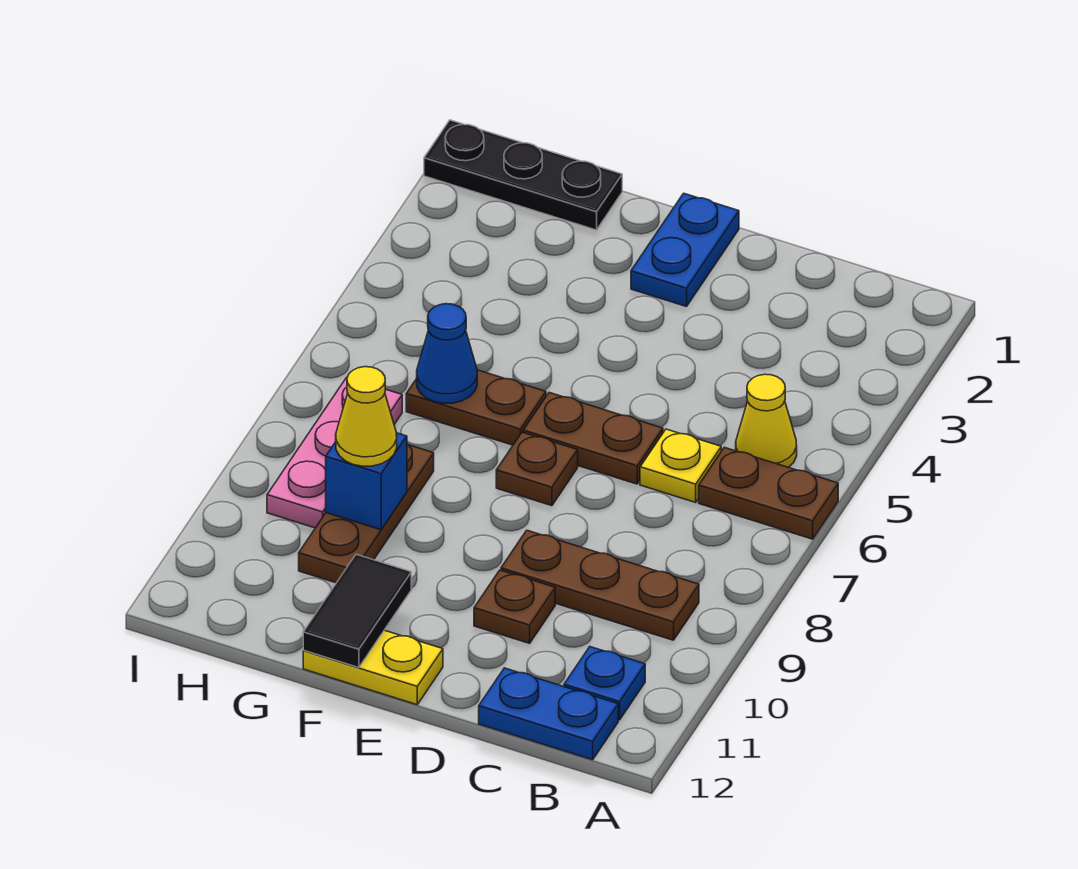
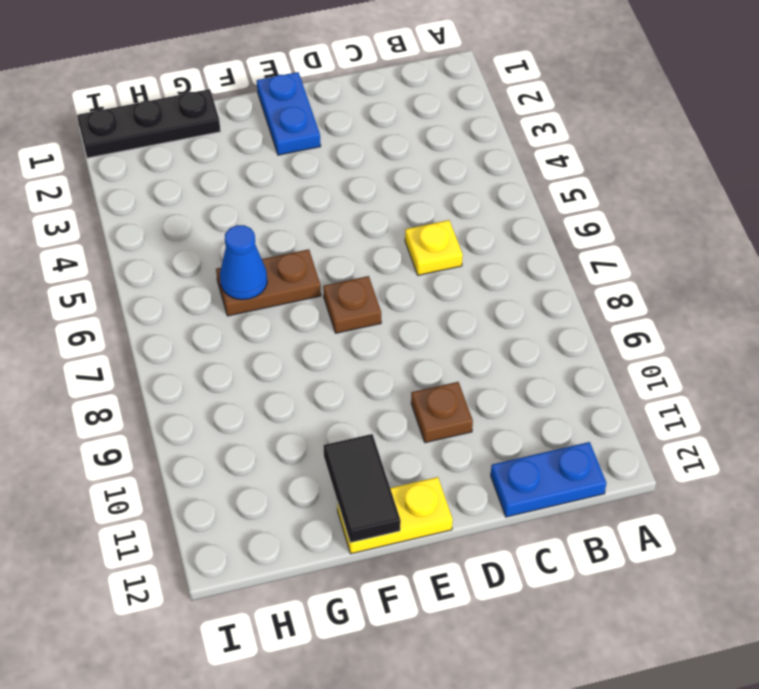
none -> brown 1x2 plate [699,447,838,539]
none -> yellow 1x1 cone [736,374,797,467]
none -> brown 1x3 plate [501,530,699,640]

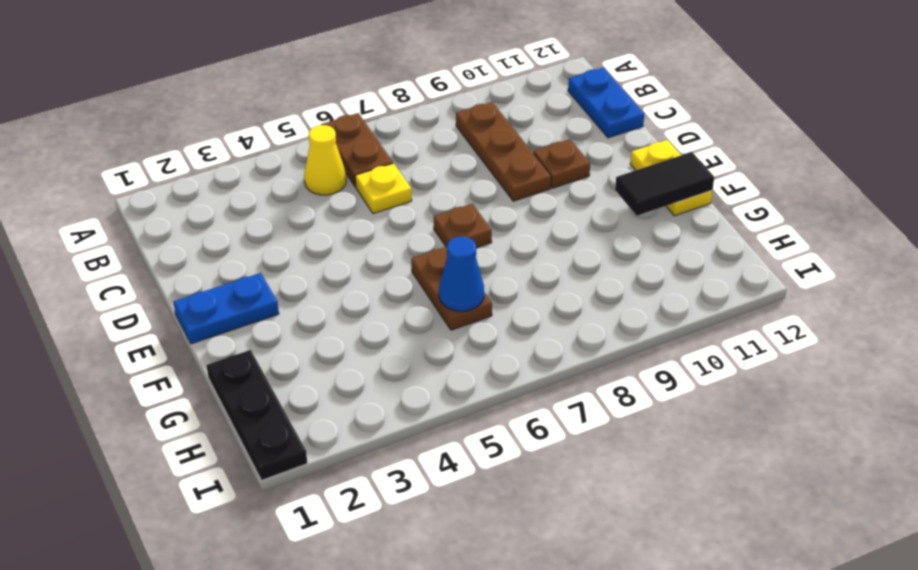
none -> blue 1x1 plate [564,647,645,720]
none -> brown 1x2 plate [523,393,663,484]
none -> brown 1x3 plate [299,444,434,583]

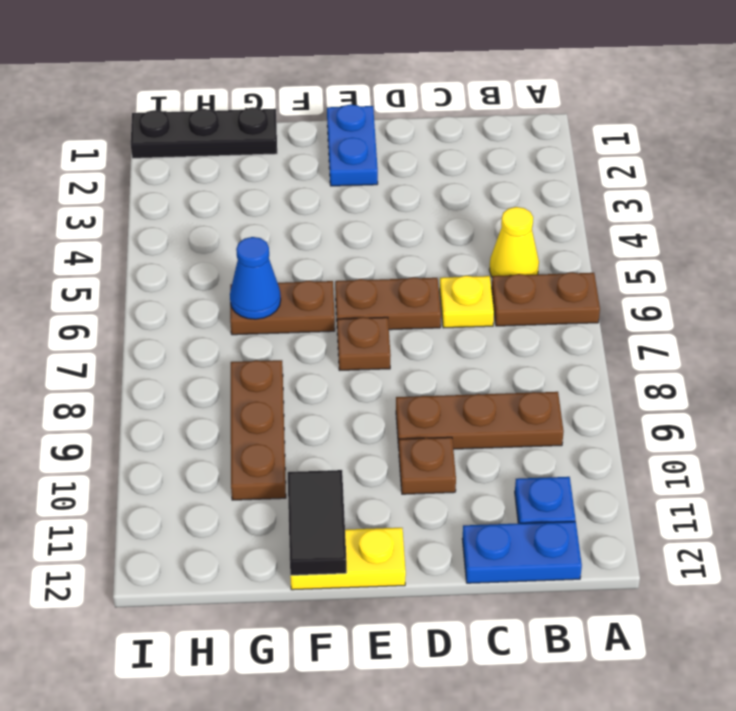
none -> pink 1x3 plate [267,377,402,528]
none -> blue 1x1 brick [326,433,407,530]
none -> yellow 1x1 cone [336,367,397,466]

